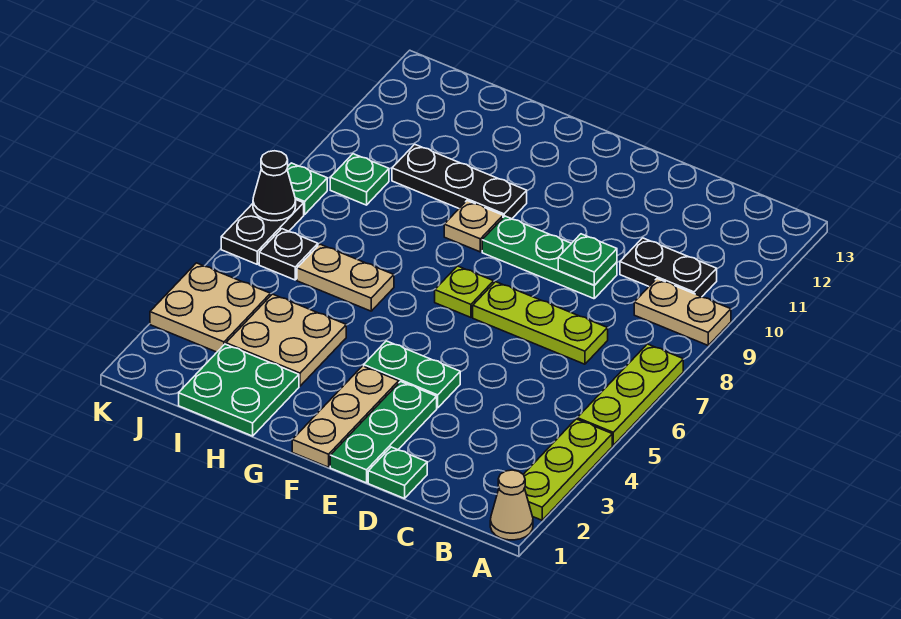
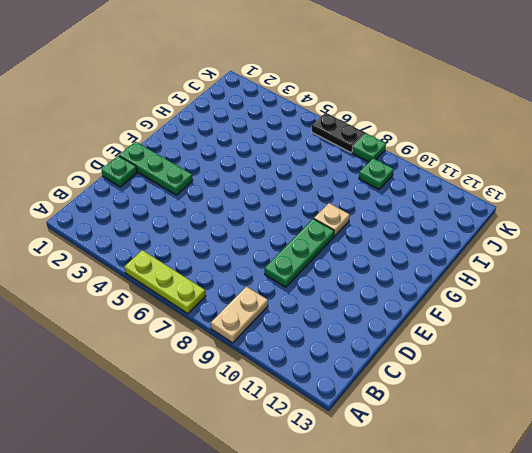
none -> tan 1x1 cone [490,470,533,540]
none -> lime 1x3 plate [523,419,612,520]
none -> black 1x2 plate [620,238,717,297]

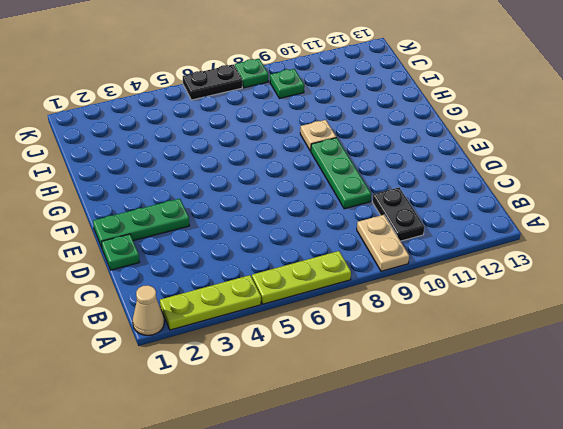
none -> lime 1x3 plate [473,282,608,364]
none -> green 1x2 plate [364,341,460,408]
none -> tan 1x3 plate [292,366,399,467]

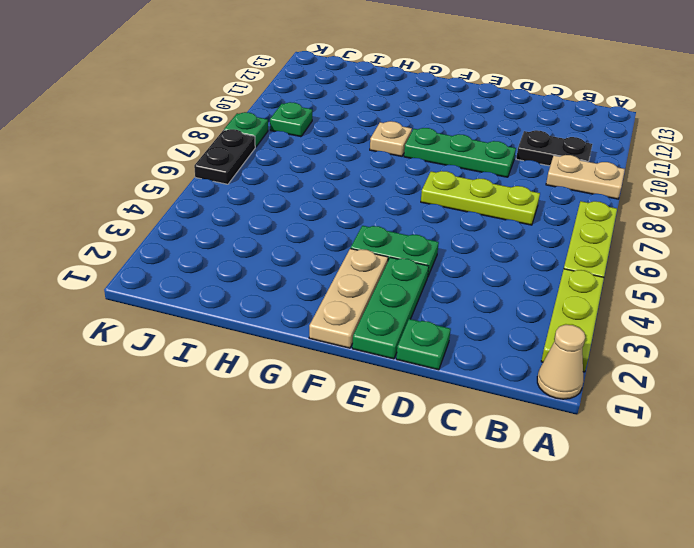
none -> lime 1x1 plate [435,266,494,317]
none -> black 1x3 plate [392,144,527,219]
none -> green 2x2 plate [179,344,299,436]

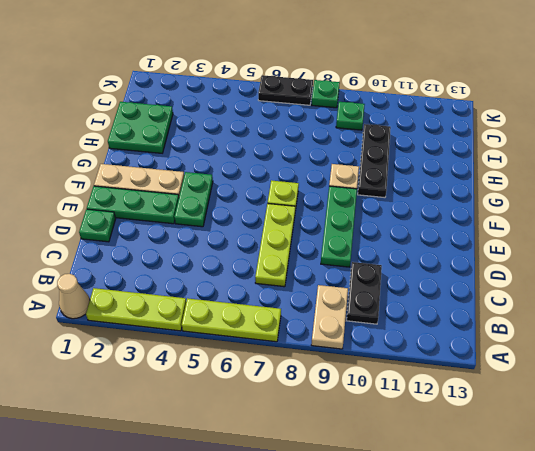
none -> tan 2x2 plate [226,294,346,386]
none -> tan 1x2 plate [297,244,394,311]
none -> tan 2x2 plate [150,263,270,352]

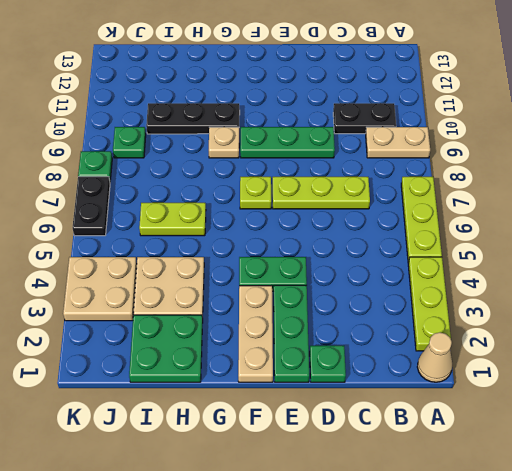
lime 1x2 plate [139,203,206,236] -> tan 1x2 plate [297,244,394,311]
none -> black 1x1 plate [259,229,318,280]
none -> green 1x1 plate [558,234,617,285]
none -> black 1x1 cone [253,151,296,221]

